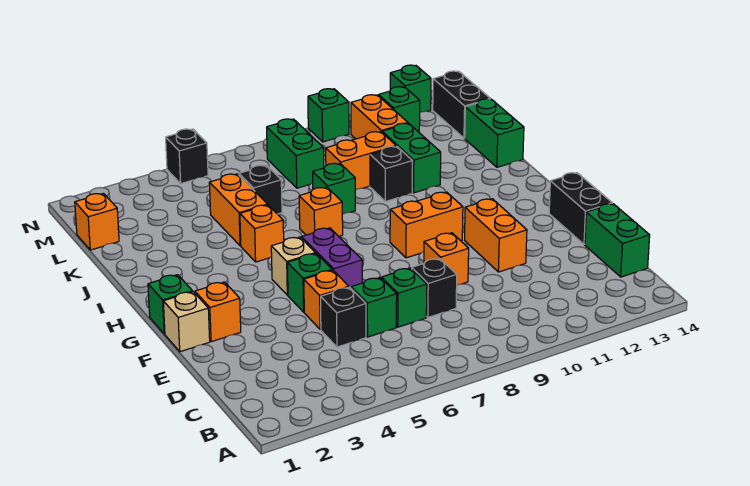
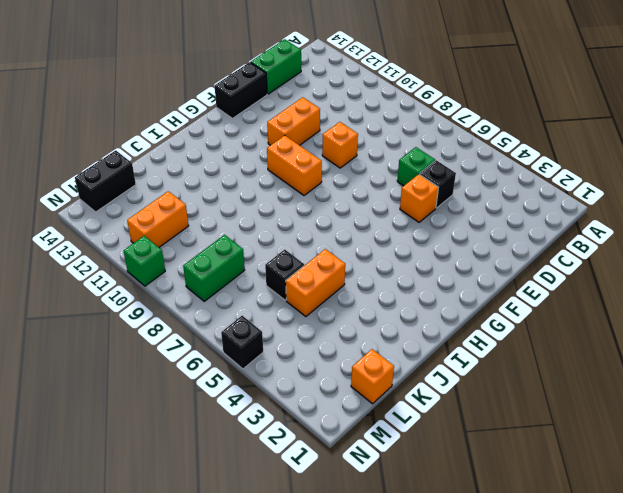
none -> green 1x1 brick [382,268,427,327]
none -> black 1x1 brick [412,259,457,317]
none -> tan 1x1 brick [163,292,210,352]
none -> orange 1x1 brick [195,282,241,342]

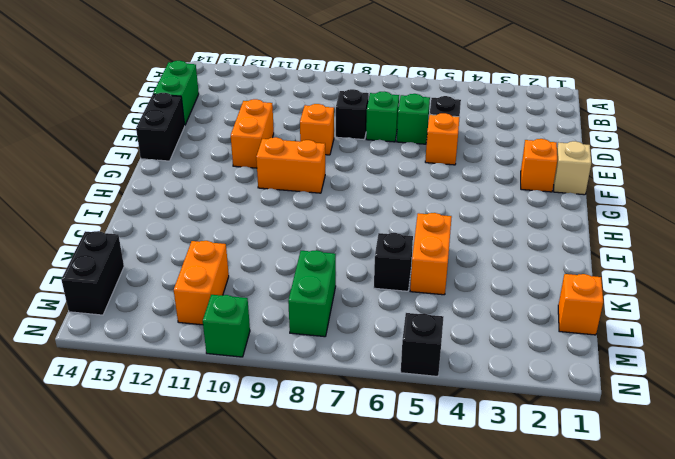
none -> green 1x1 brick [287,254,332,312]
none -> purple 1x2 brick [301,228,362,288]
none -> green 1x1 brick [148,275,193,334]
none -> tan 1x1 brick [271,237,316,295]

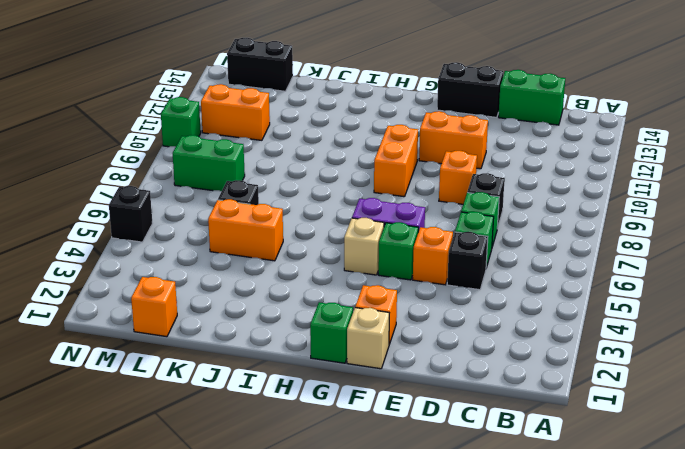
none -> orange 1x1 brick [240,205,284,262]
none -> orange 1x1 brick [299,187,343,236]
none -> green 1x1 brick [313,163,355,214]
none -> black 1x1 brick [370,146,412,201]

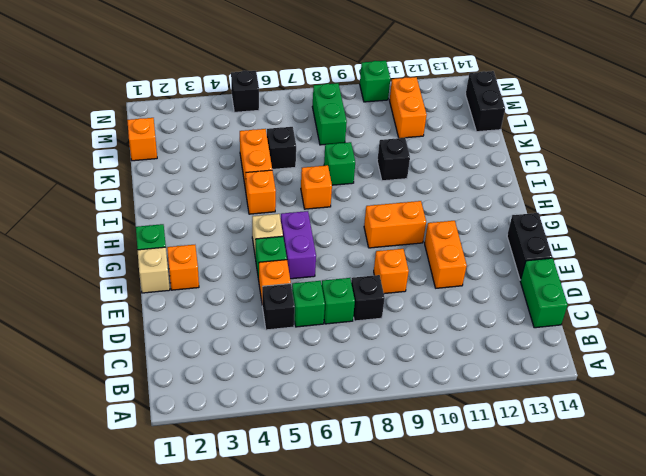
none -> green 1x2 brick [382,123,441,193]
none -> green 1x2 brick [465,99,524,167]
none -> orange 1x2 brick [325,132,396,190]
none -> green 1x1 brick [379,87,420,132]

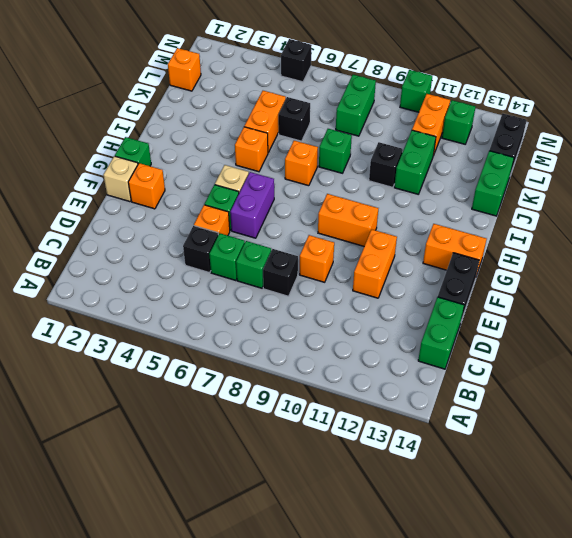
orange 1x2 brick [423,224,486,276] -> orange 1x2 brick moved to [325,132,396,190]
none -> green 1x1 brick [390,65,431,112]

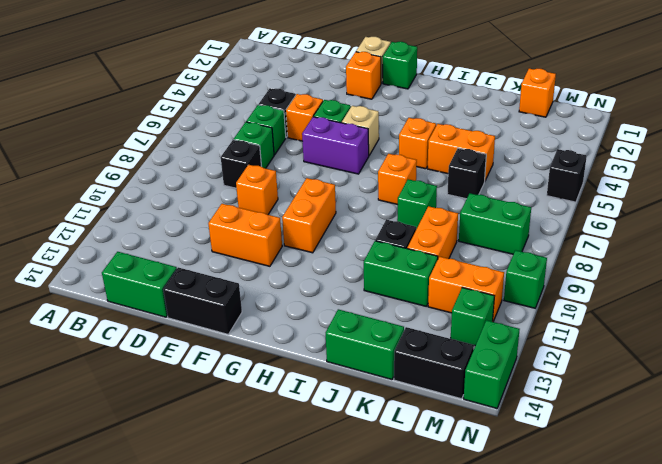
green 1x2 brick [464,320,520,408] -> green 1x1 brick [390,65,431,112]

